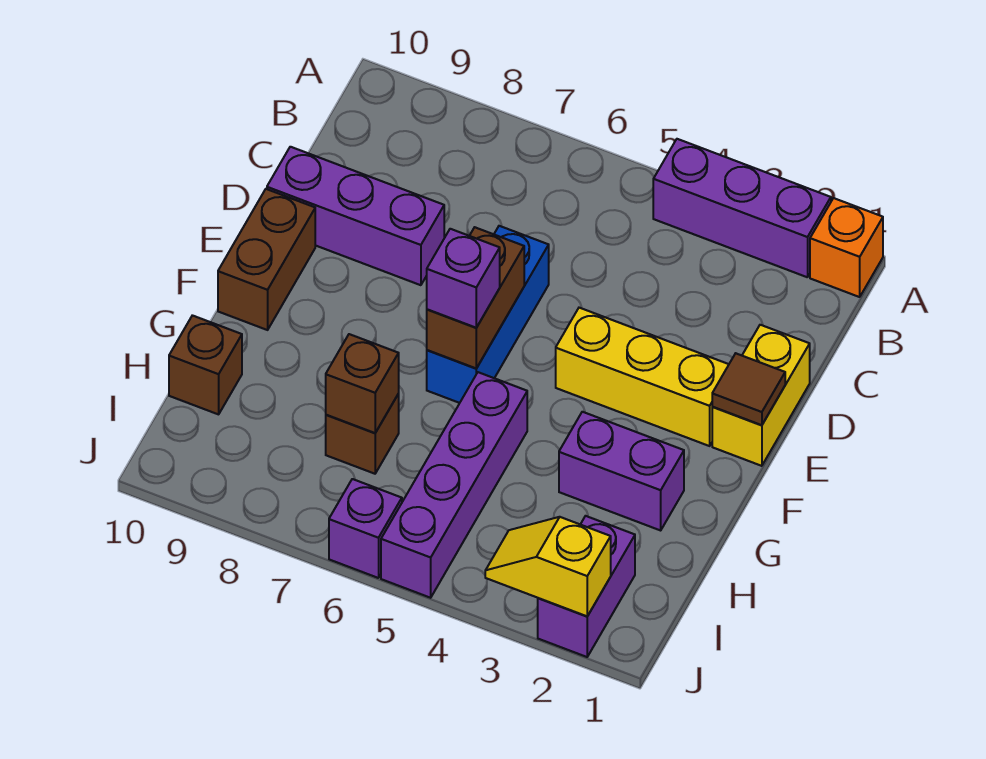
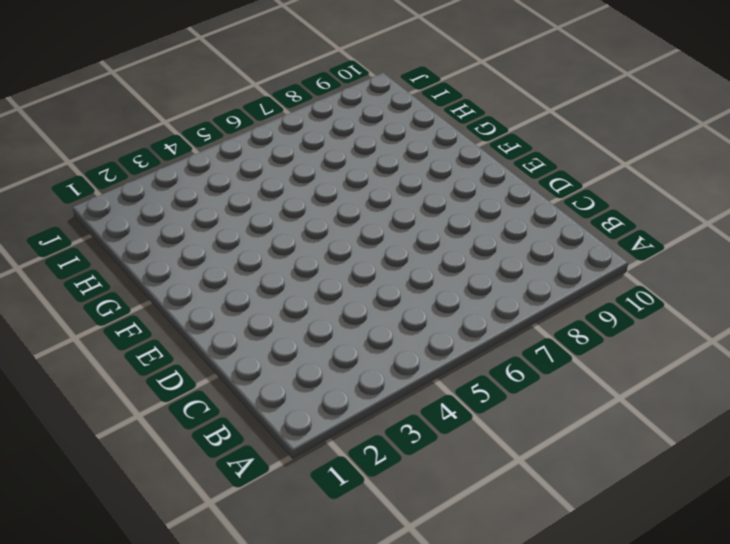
none -> orange 1x1 brick [810,198,883,297]
none -> purple 1x3 brick [653,139,831,277]
none -> yellow 1x2 brick [712,325,810,466]

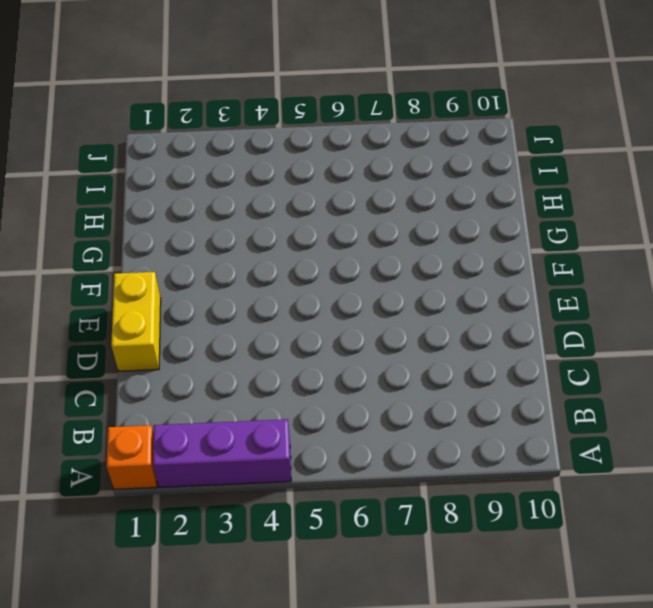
none -> blue 1x3 brick [427,226,549,403]
none -> purple 1x3 brick [267,147,444,285]
none -> yellow 1x3 brick [556,308,729,446]

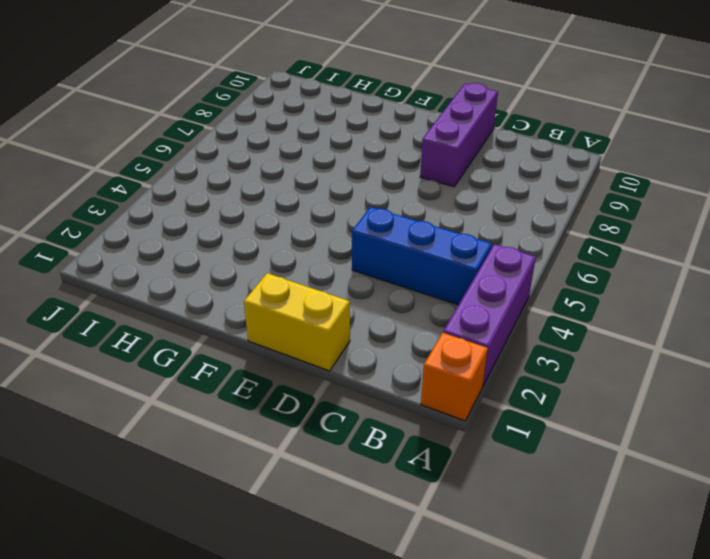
blue 1x3 brick [352,207,492,305] -> blue 1x3 brick moved to [427,226,549,403]
none -> yellow 1x3 brick [556,308,729,446]
none -> brown 1x2 brick [218,189,315,330]
none -> purple 1x2 brick [559,412,684,530]

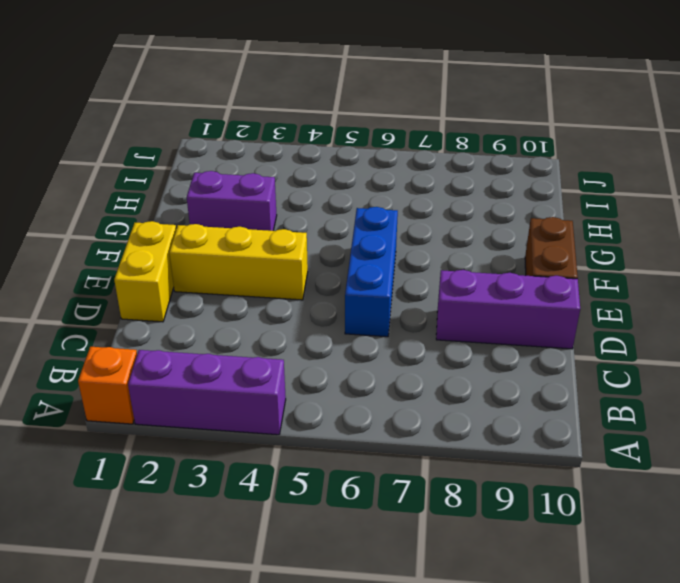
none -> purple 1x4 brick [381,372,527,598]
none -> brown 1x1 brick [326,394,399,474]
none -> brown 1x1 brick [169,315,242,414]

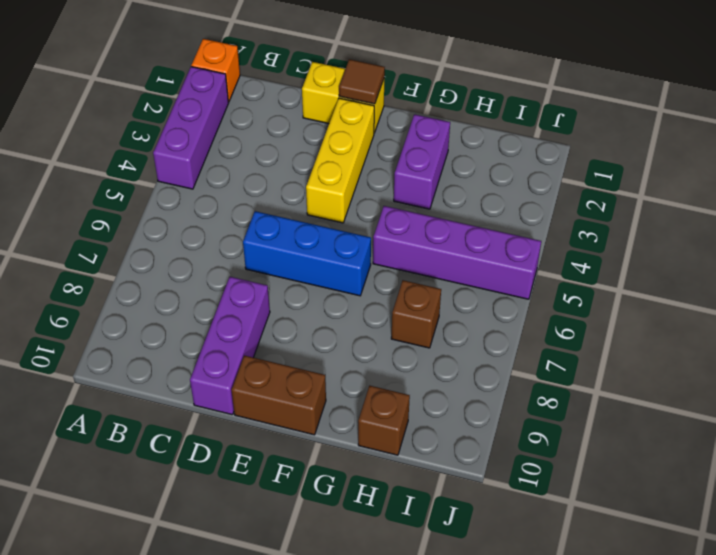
none -> purple 1x2 brick [538,516,635,657]
none -> purple 1x1 brick [329,479,402,578]
none -> brown 1x2 brick [427,227,524,368]

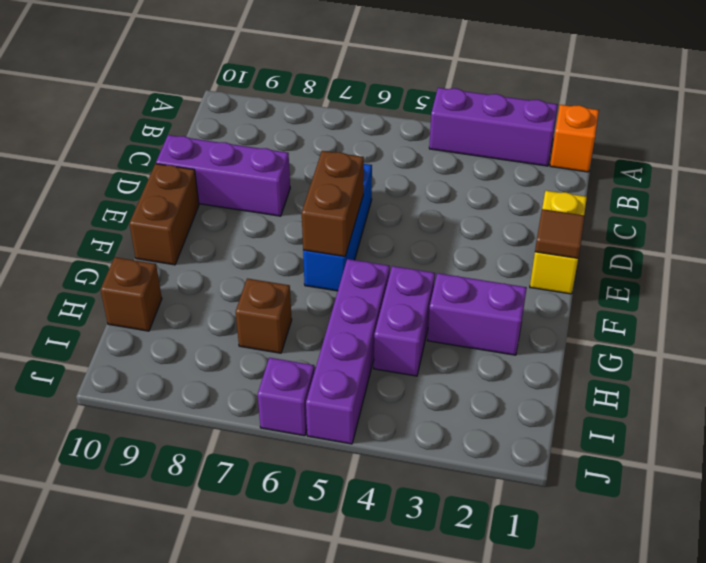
purple 1x2 brick [374,266,435,376] -> purple 1x2 brick moved to [538,516,635,657]
none -> yellow 1x3 brick [556,308,729,446]
none -> brown 1x1 brick [326,334,399,433]
none -> yellow 1x2 slope [485,517,611,616]

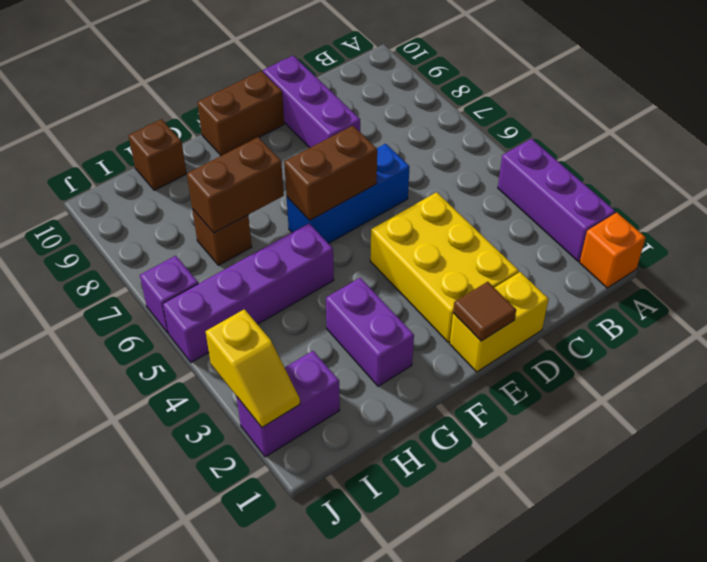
yellow 2x3 brick [370,192,519,342] -> yellow 1x3 brick [556,308,729,446]
brown 1x2 brick [187,137,284,233] -> brown 1x1 brick [326,334,399,433]
yellow 1x2 slope [206,309,300,427] -> yellow 1x2 slope turned to [485,517,611,616]
none -> purple 1x1 brick [427,229,500,328]

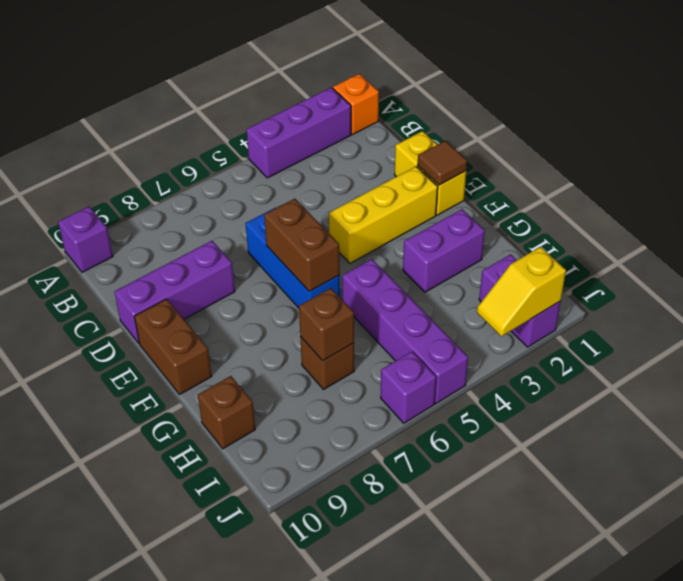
purple 1x1 brick [58,207,113,272] -> purple 1x1 brick moved to [427,229,500,328]

